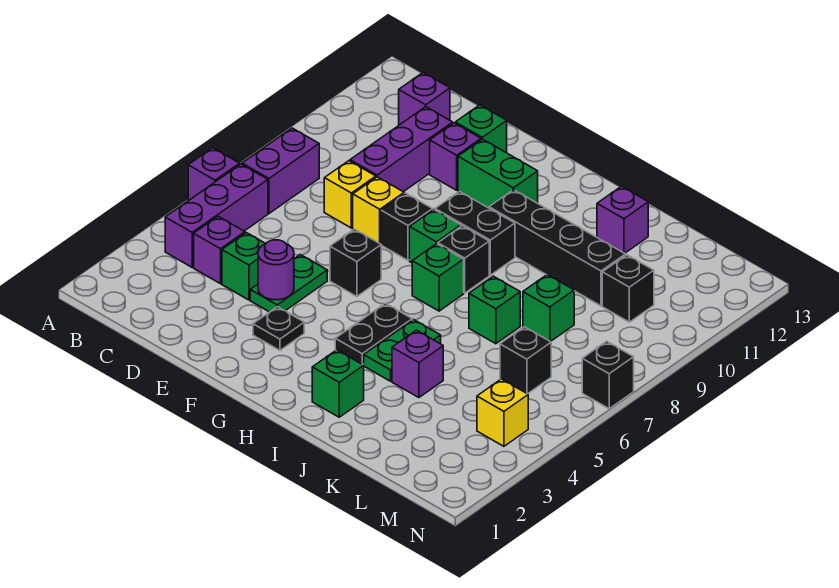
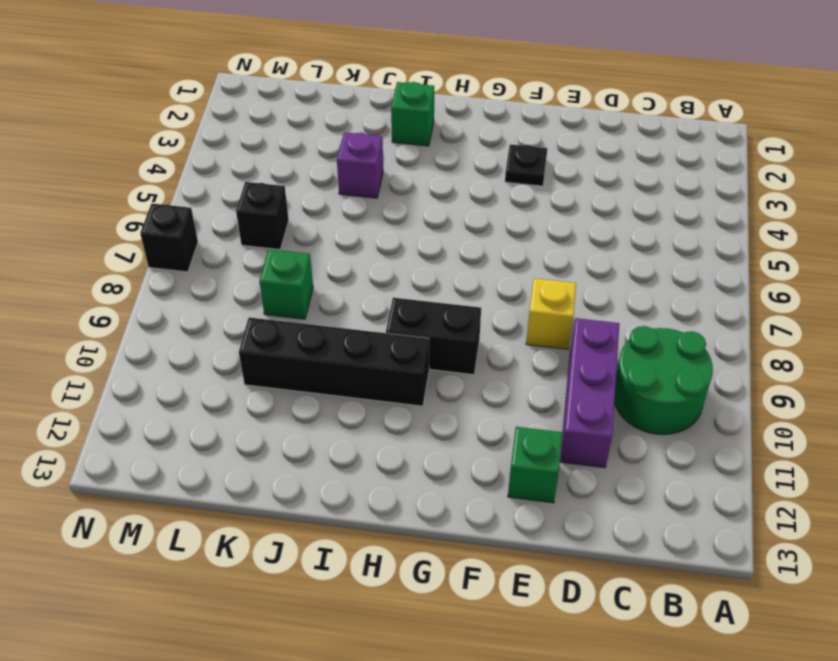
green 2x2 round brick [614,326,713,435] -> none
none -> purple 1x1 brick [188,148,240,200]
none -> purple 1x3 brick [165,164,268,267]
none -> purple 1x2 brick [242,128,319,213]
none -> purple 1x1 brick [194,217,245,284]

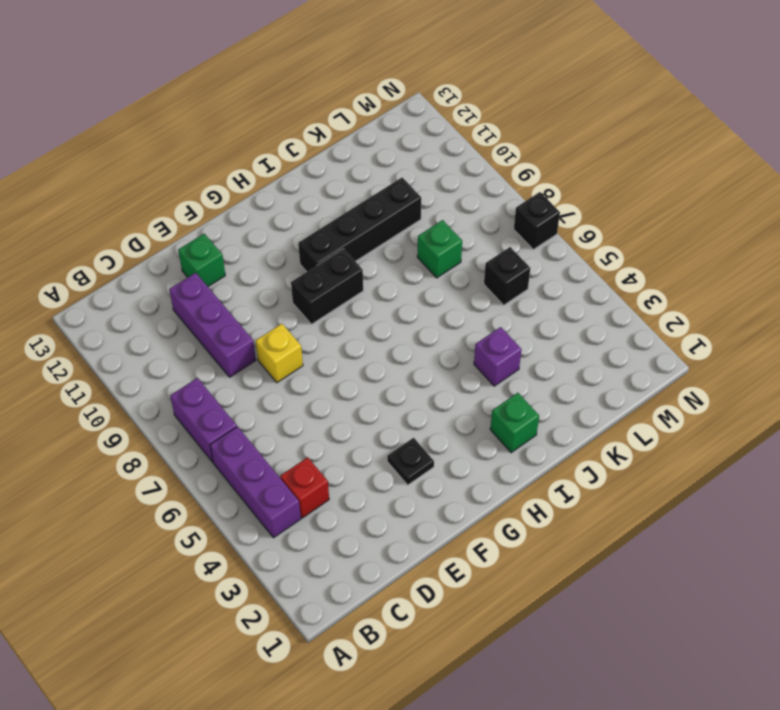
red 1x1 brick [280,457,329,518] -> purple 1x1 brick [194,217,245,284]
none -> purple 1x1 brick [188,148,240,200]
none -> purple 1x1 brick [399,73,450,125]
none -> green 1x1 brick [222,233,266,300]
none -> yellow 1x1 brick [324,161,376,228]

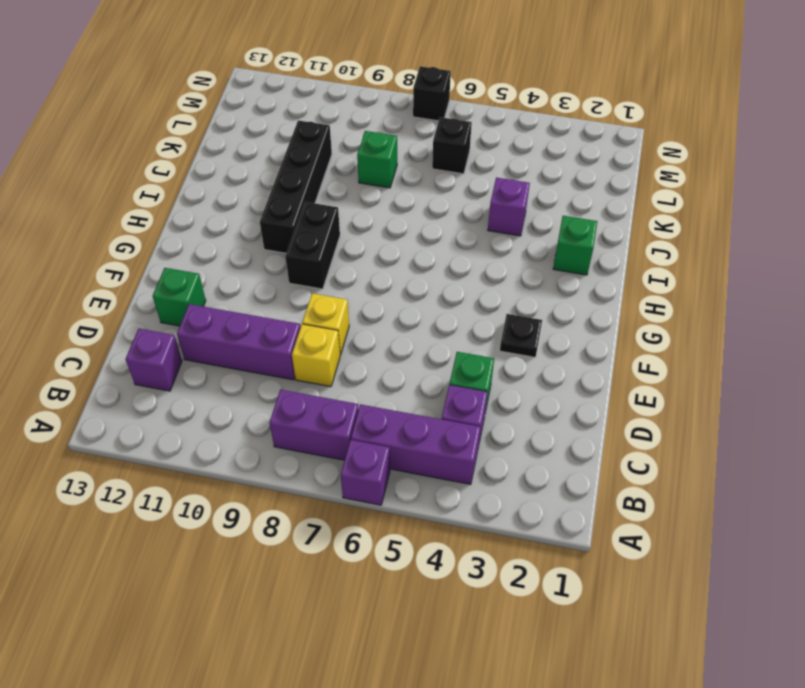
none -> green 1x2 plate [250,255,327,312]
none -> purple 1x1 brick [430,123,481,190]
none -> black 1x1 brick [330,229,381,297]
none -> black 1x1 brick [381,193,433,261]

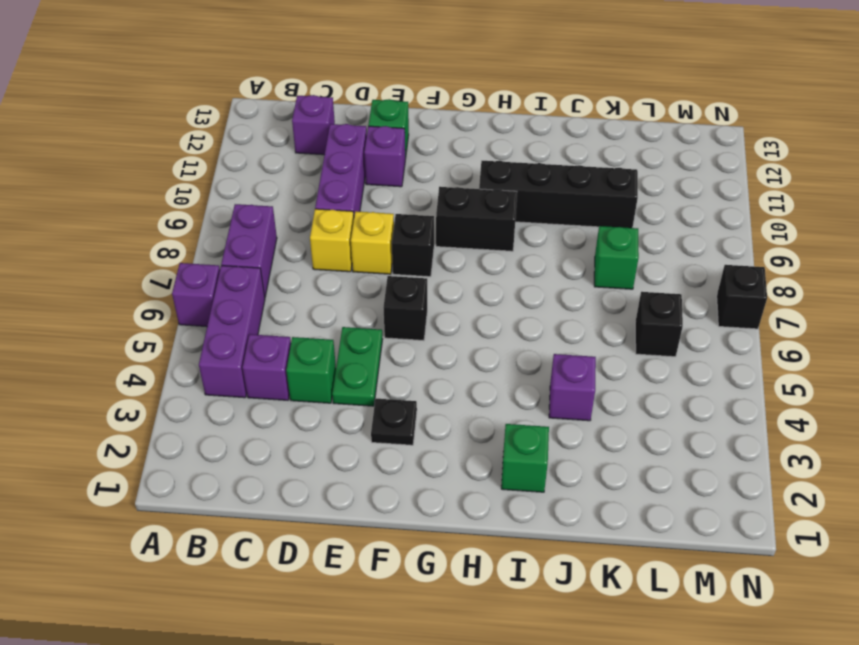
none -> green 1x2 brick [458,139,538,208]
none -> green 1x1 brick [409,210,461,263]
none -> black 1x2 plate [335,303,412,365]
none -> green 1x1 brick [412,244,464,311]

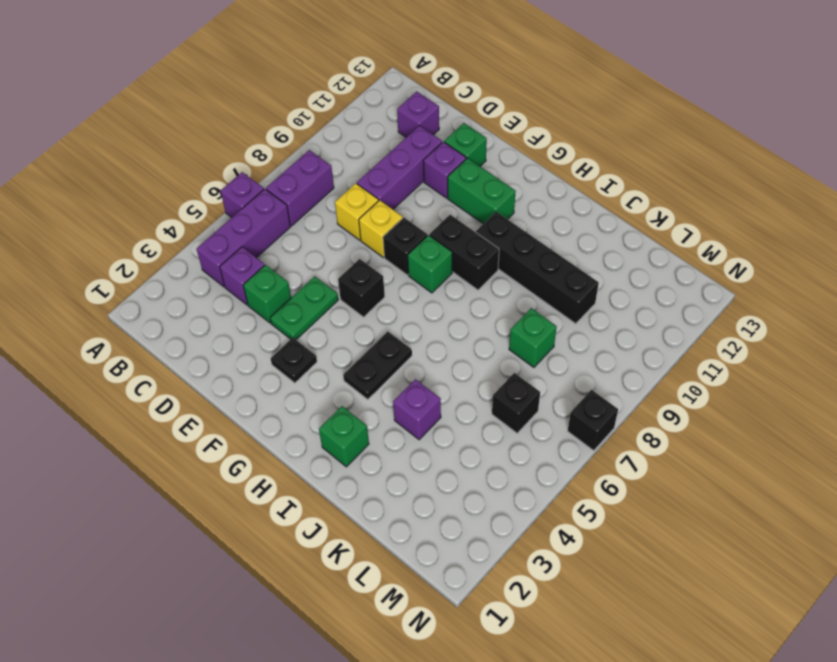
none -> green 1x1 brick [412,244,464,311]
none -> black 1x1 brick [438,226,489,293]
none -> green 1x2 plate [364,320,441,381]
none -> green 1x1 brick [469,276,520,344]

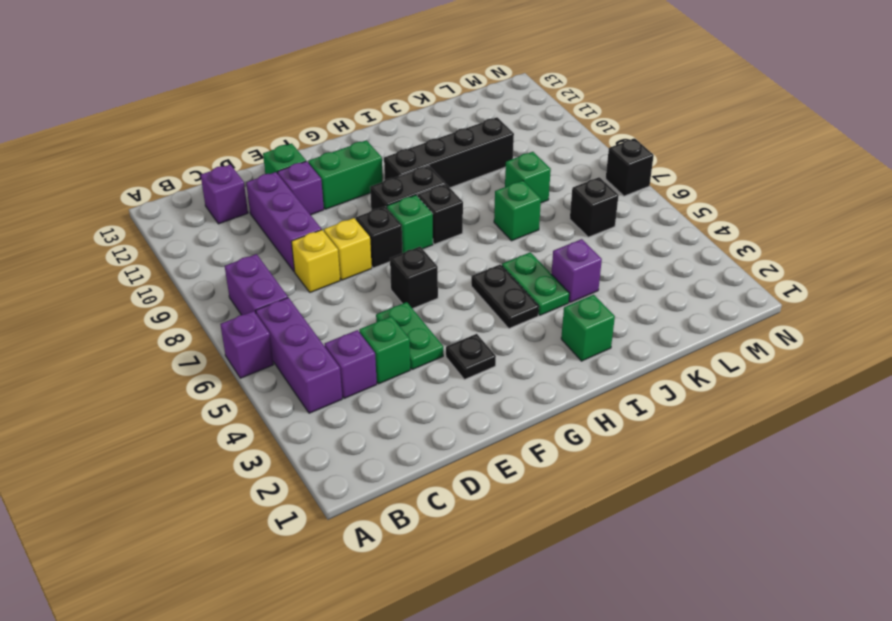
none -> green 1x1 brick [412,244,464,311]
none -> purple 1x1 brick [597,186,648,253]
none -> black 1x1 brick [602,255,654,322]
none -> yellow 1x1 brick [477,379,528,446]

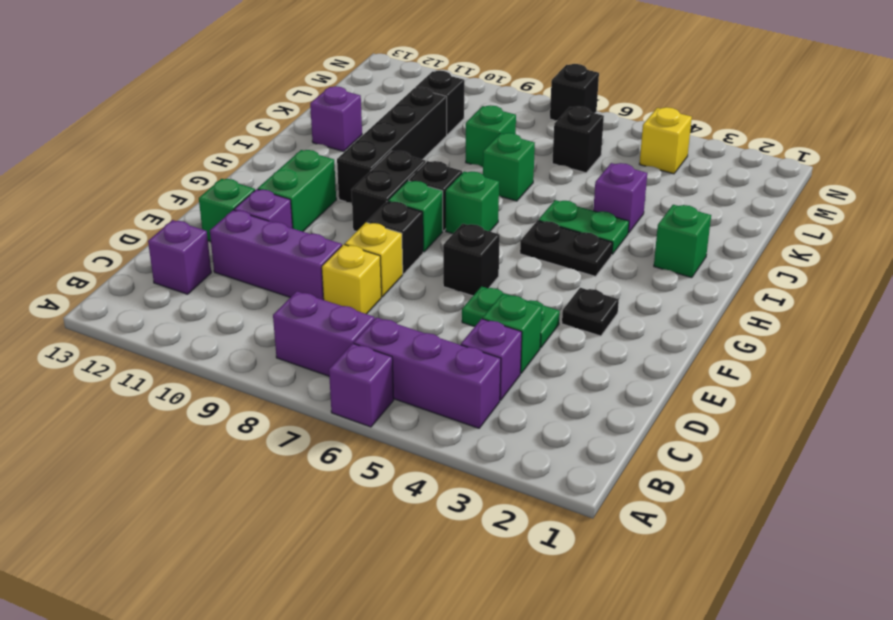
none -> purple 1x1 round brick [258,240,294,300]

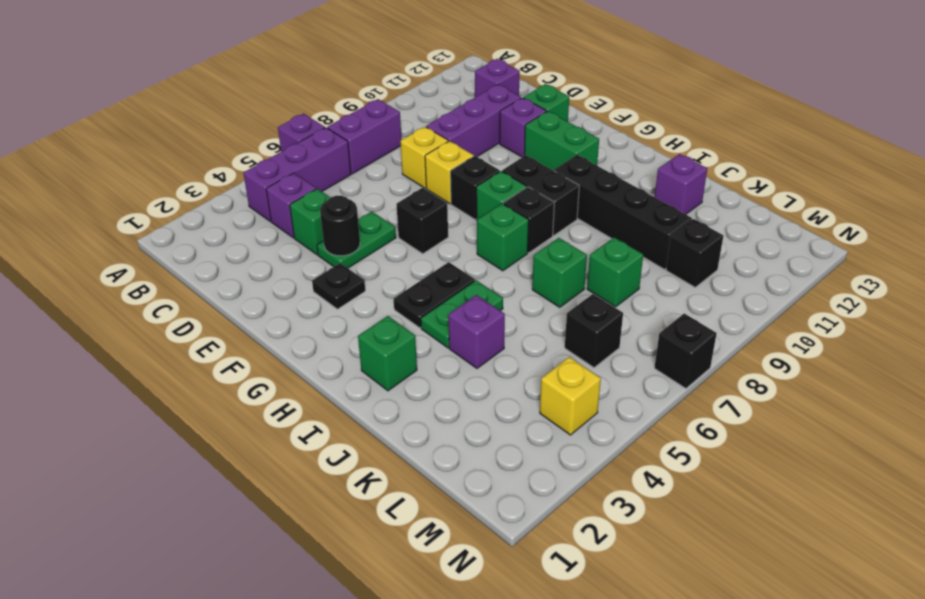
black 1x1 round brick [320,196,360,256] -> purple 1x1 round brick [258,240,294,300]

